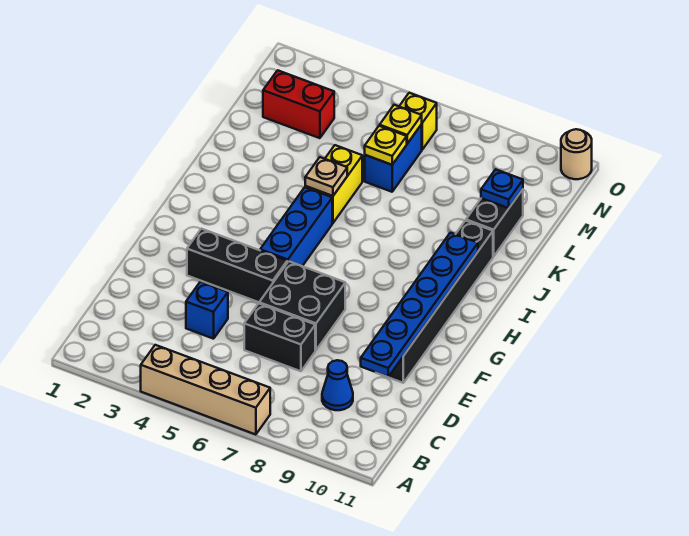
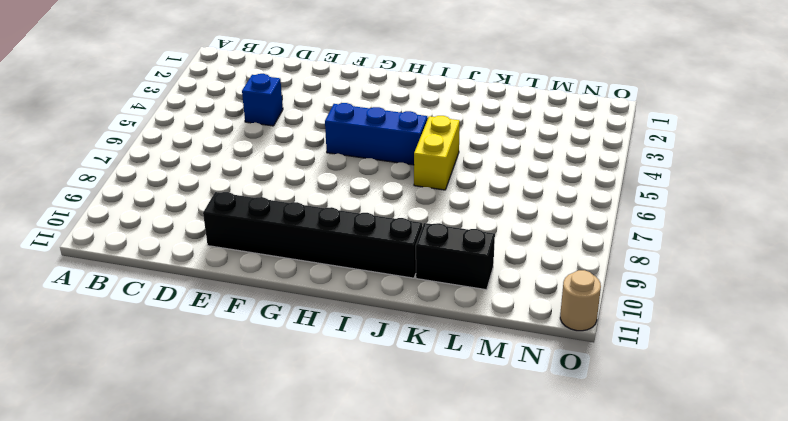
yellow 1x2 brick [414,116,460,190] -> yellow 1x2 brick turned to [305,145,362,223]
none -> tan 1x4 brick [141,345,270,435]
none -> blue 1x1 cone [322,360,353,410]
none -> black 1x2 brick [244,303,315,371]

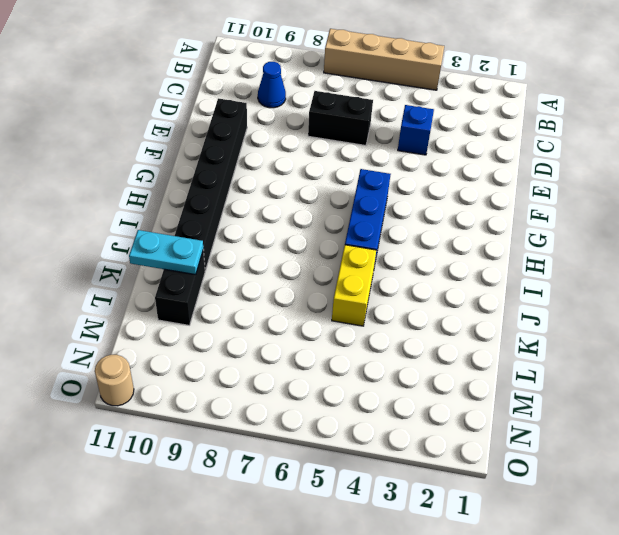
cyan 1x2 plate [129,230,203,275] -> none
none -> black 2x2 brick [259,261,345,350]
none -> black 1x3 brick [187,229,287,302]
none -> blue 1x2 brick [365,124,422,192]

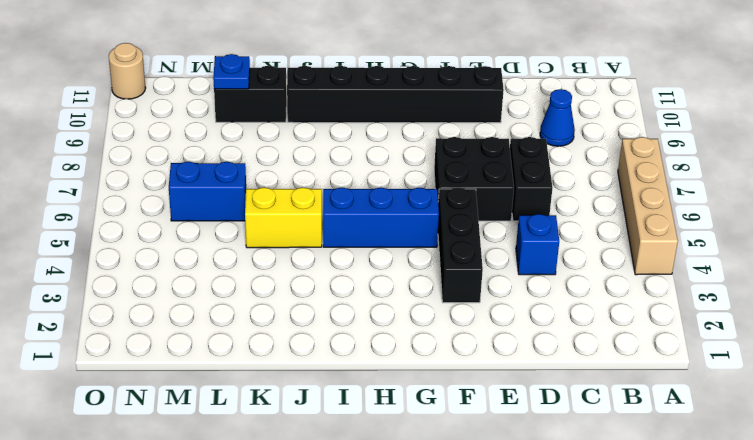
none -> red 1x2 brick [263,70,334,138]
none -> yellow 1x1 brick [399,93,437,150]
none -> blue 1x6 plate [361,233,478,377]

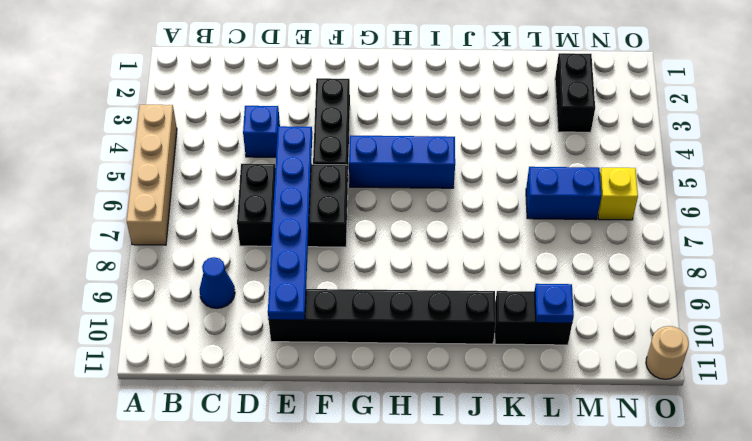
blue 1x6 plate [268,126,312,320] -> blue 1x6 plate turned to [361,233,478,377]
black 1x2 brick [555,53,595,132] -> red 1x2 brick [263,70,334,138]
none -> yellow 1x2 brick [305,145,362,223]
none -> tan 1x1 plate [305,157,347,196]
none -> yellow 1x1 plate [365,126,407,165]

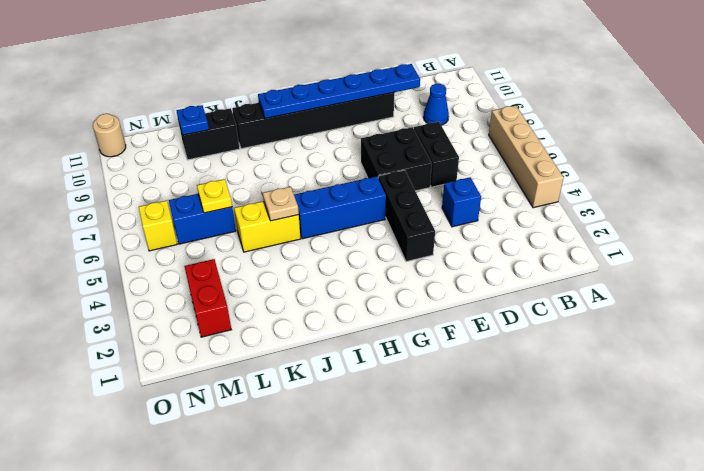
none -> yellow 1x1 plate [380,105,422,143]

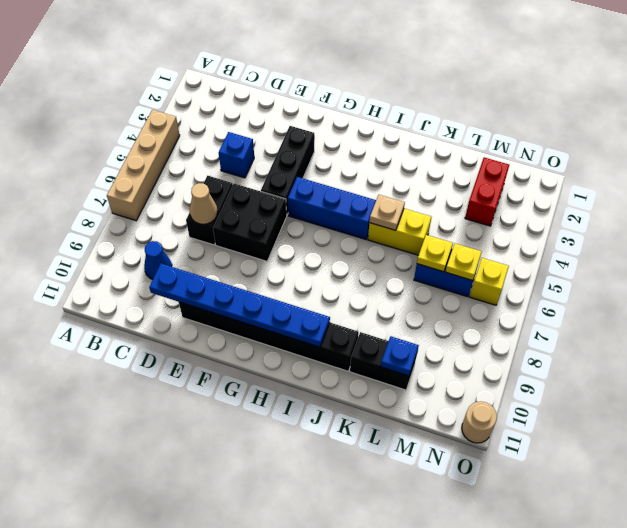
tan 1x1 cone [190,183,218,224] -> none

